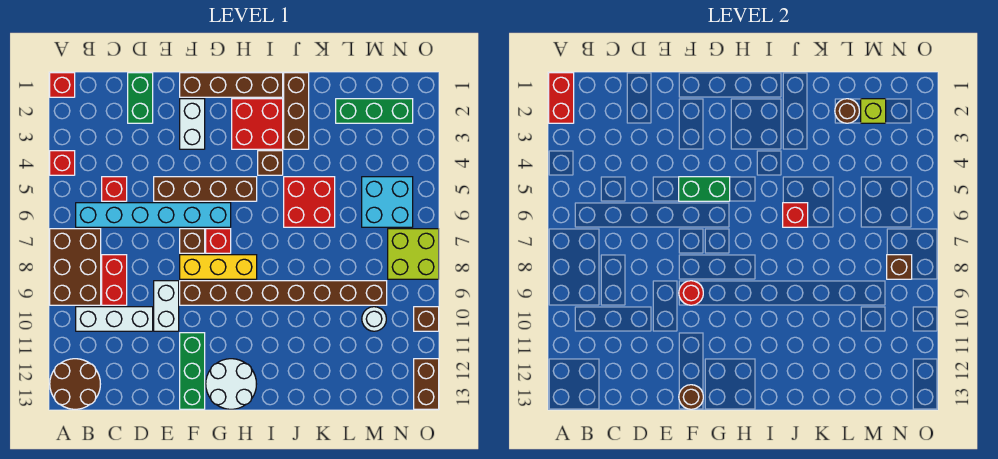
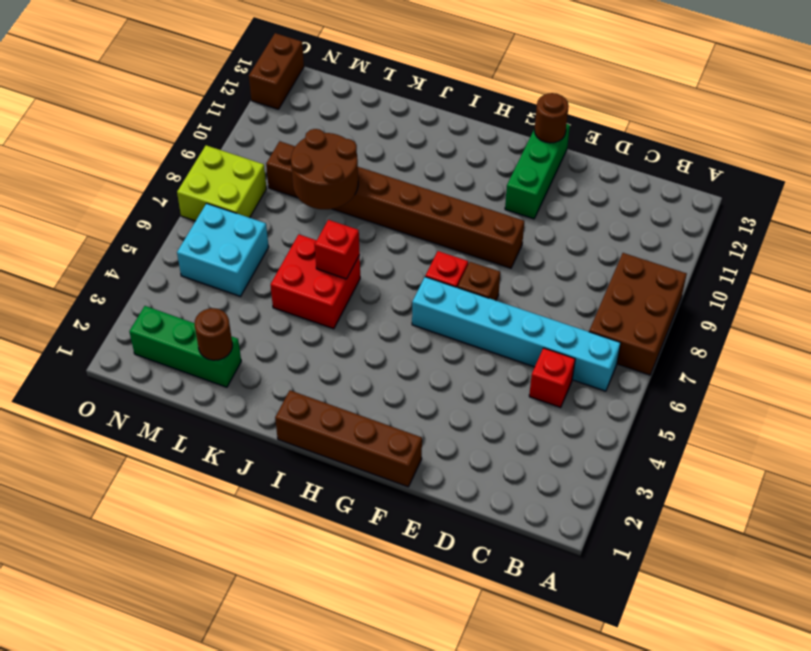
brown 2x2 round brick [291,129,358,209] -> brown 2x2 round brick moved to [50,359,100,409]
none -> red 1x1 brick [50,73,75,97]
none -> red 1x1 brick [50,151,75,175]
none -> white 1x3 brick [76,307,153,331]
none -> red 1x2 brick [102,255,127,305]

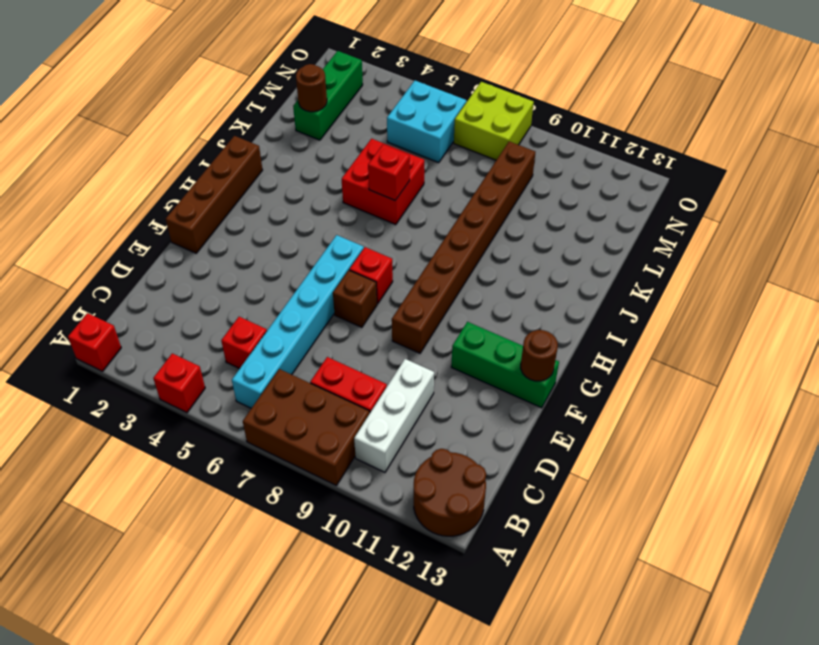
none -> green 1x2 brick [128,73,153,123]
none -> brown 1x4 brick [154,177,257,201]
none -> white 1x2 brick [154,281,179,331]
none -> white 1x2 brick [180,99,205,149]

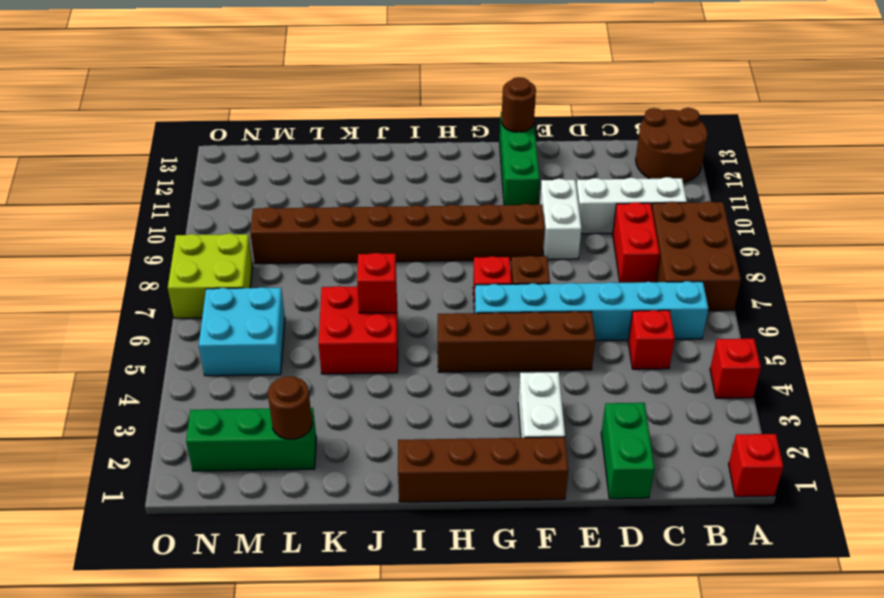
none -> yellow 1x3 brick [180,255,257,279]
none -> white 2x2 round brick [206,359,256,409]
none -> red 2x2 brick [232,99,283,149]
none -> brown 1x1 brick [258,151,283,175]

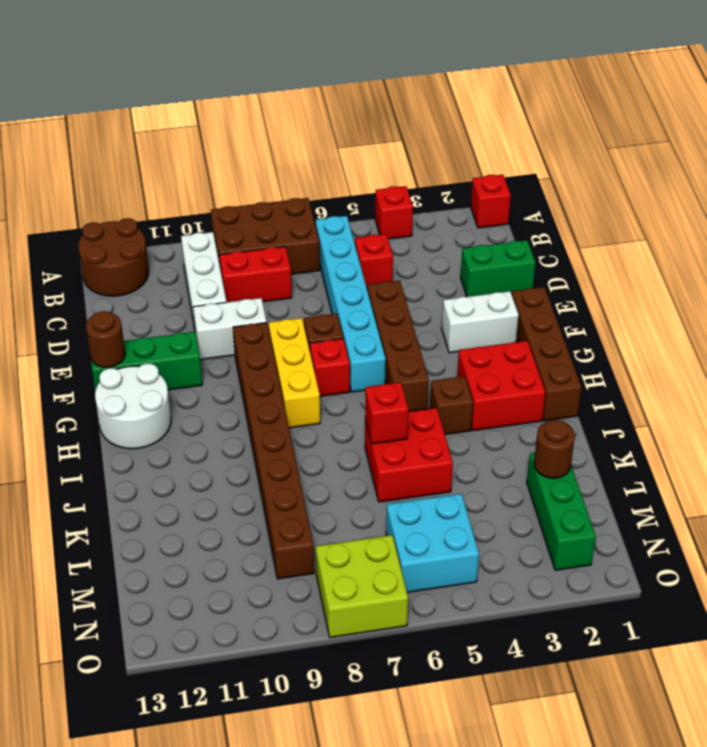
none -> brown 1x3 brick [284,73,309,149]
none -> white 1x1 round brick [362,307,386,331]
none -> brown 1x1 brick [414,307,439,331]
none -> brown 1x2 brick [414,359,439,409]

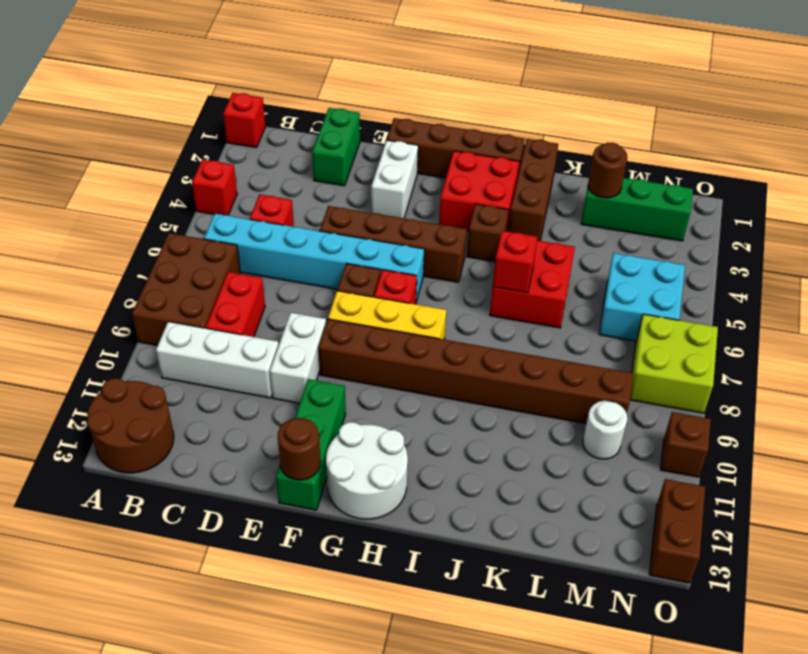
none -> red 1x2 brick [549,73,574,123]
none -> green 1x2 brick [679,177,730,201]
none -> red 1x1 round brick [679,281,703,305]
none -> lime 1x1 brick [861,99,886,123]

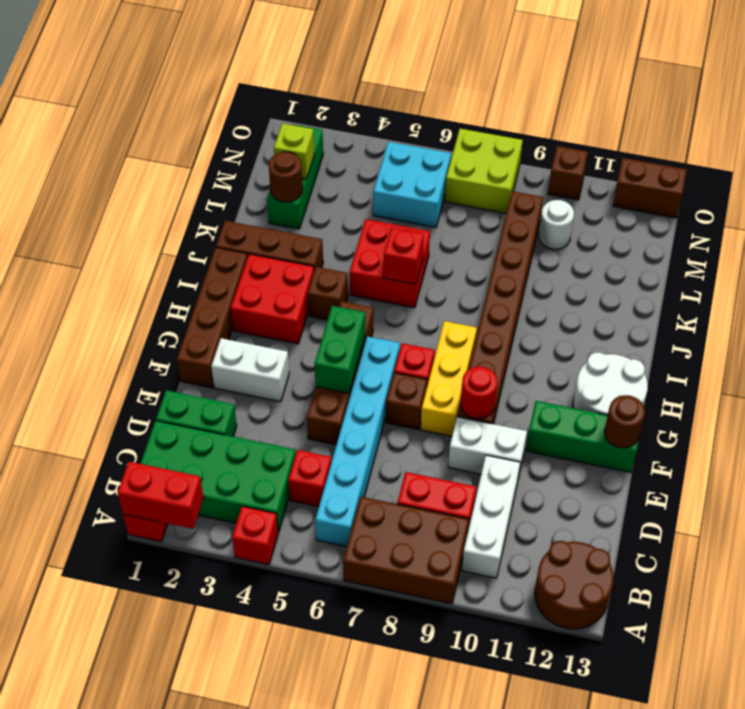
green 2x4 brick [140,421,296,532] -> none
none -> brown 1x1 brick [887,255,912,279]

